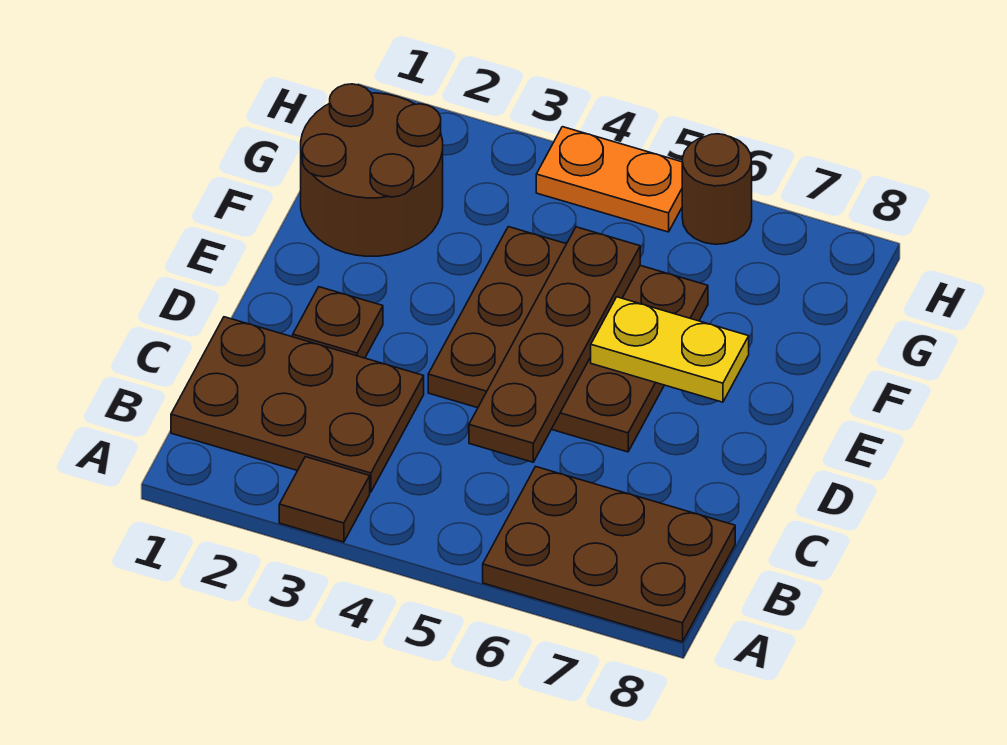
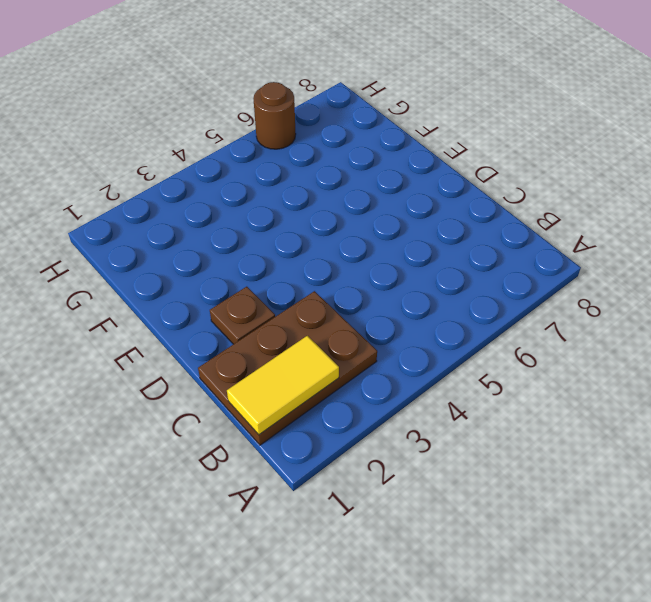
yellow 1x2 tile [227,336,339,435] -> none
none -> brown 1x1 tile [279,457,370,542]
none -> brown 2x3 plate [483,467,735,642]

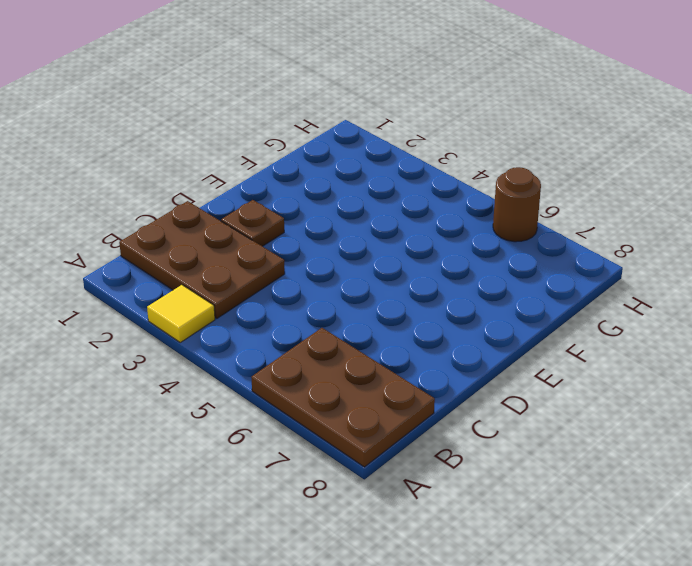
yellow 1x1 tile [147,285,215,342] -> brown 1x1 tile [279,457,370,542]
none -> brown 3x3 plate [428,227,708,452]
none -> brown 2x2 round brick [301,84,443,256]

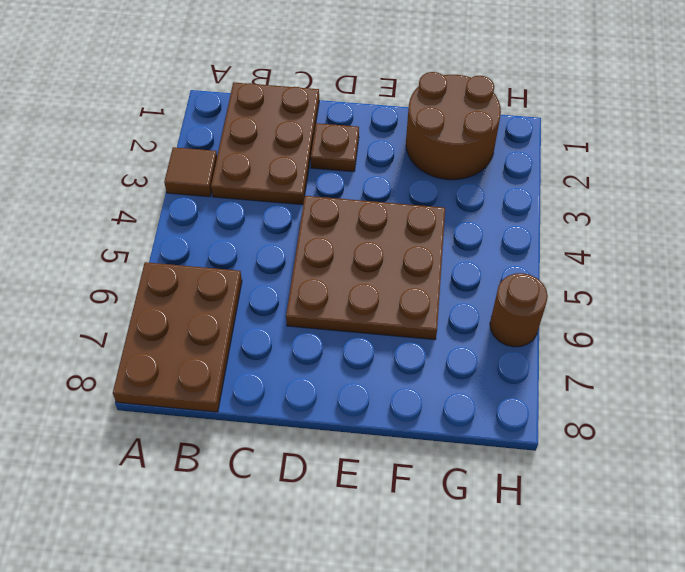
none -> orange 1x2 plate [536,127,682,232]
none -> brown 1x4 plate [469,227,640,462]

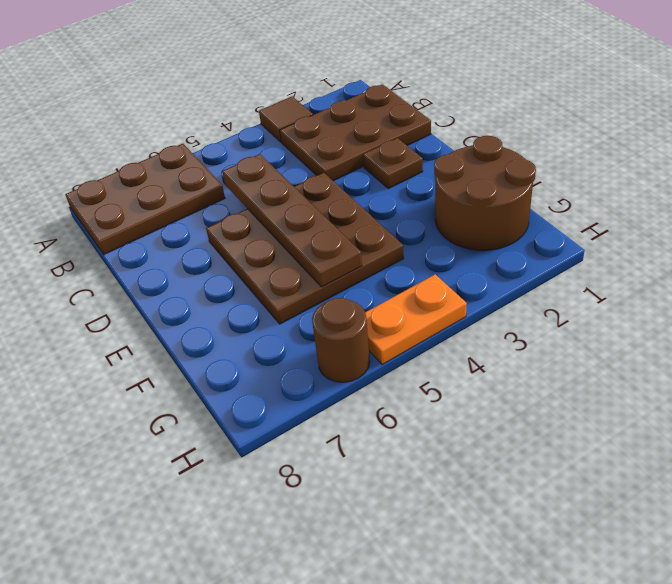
none -> yellow 1x2 plate [591,297,749,402]

